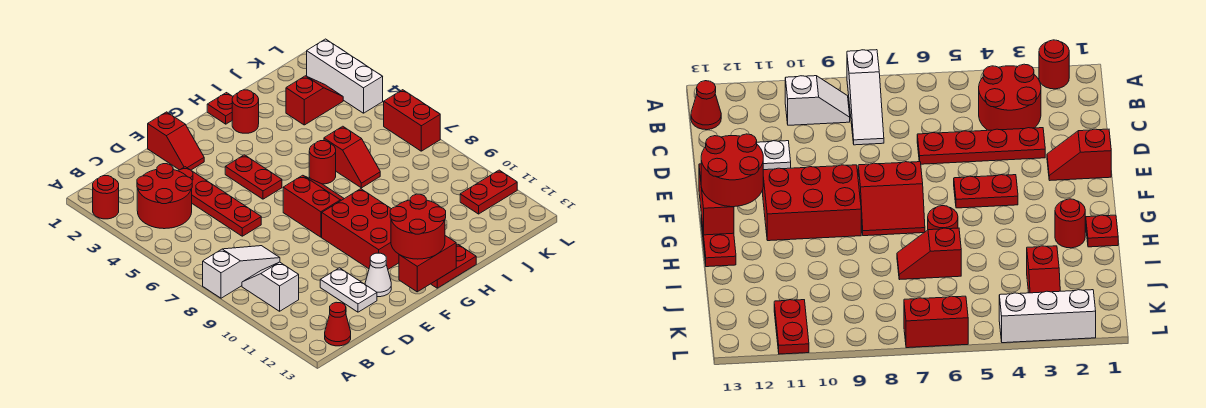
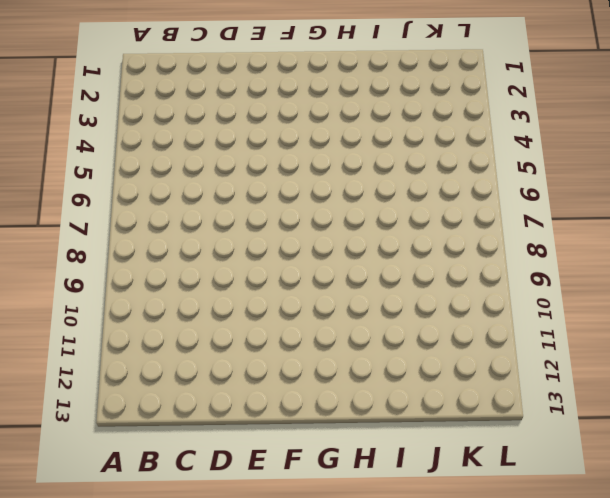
none -> red 1x1 round brick [93,176,119,219]
none -> white 1x3 slope [203,246,280,298]
none -> red 2x2 round brick [137,164,192,229]

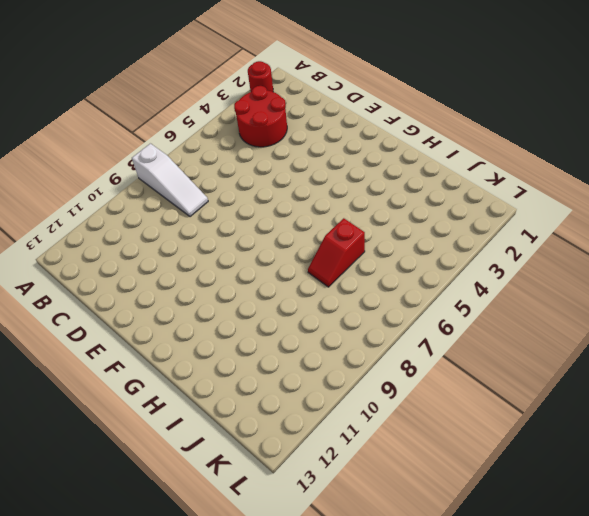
none -> white 1x2 slope [242,262,299,311]
none -> red 1x1 cone [325,302,351,346]
none -> red 1x4 plate [179,167,261,236]

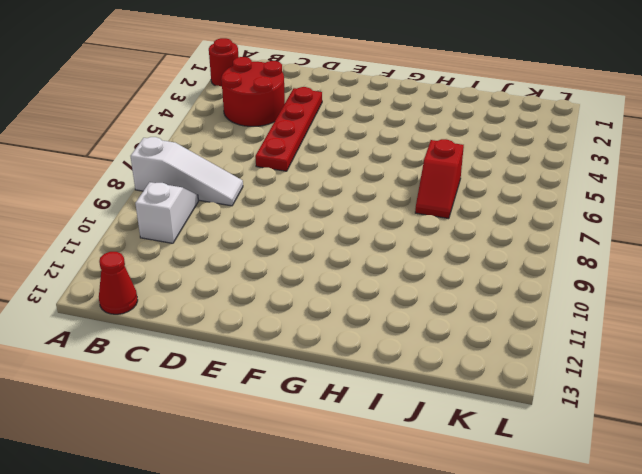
none -> white 1x2 plate [320,268,377,312]
none -> red 1x2 slope [148,112,204,170]
none -> white 1x1 cone [365,253,391,297]

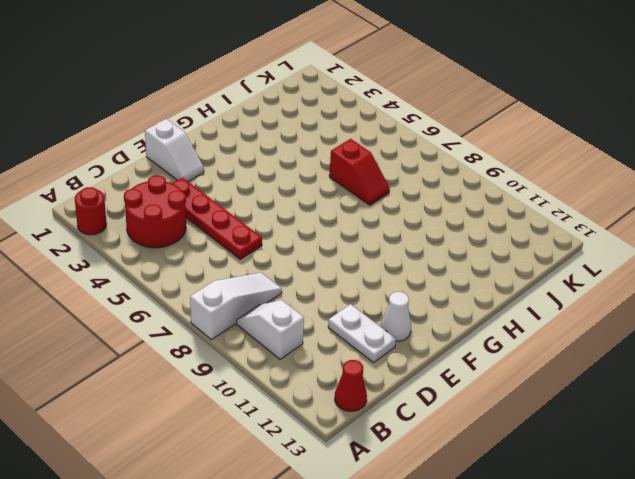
white 1x2 slope [145,119,204,182] -> red 1x2 slope [148,112,204,170]
none -> red 1x2 plate [225,155,282,199]
none -> red 2x2 slope [283,175,344,237]
none -> red 2x3 brick [322,189,399,269]

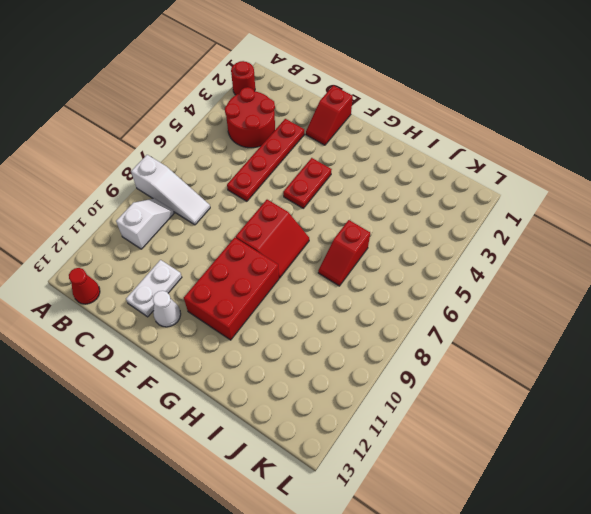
none -> red 1x2 plate [431,244,476,288]
none -> red 1x1 plate [207,93,233,124]
none -> red 1x1 round brick [232,90,259,133]

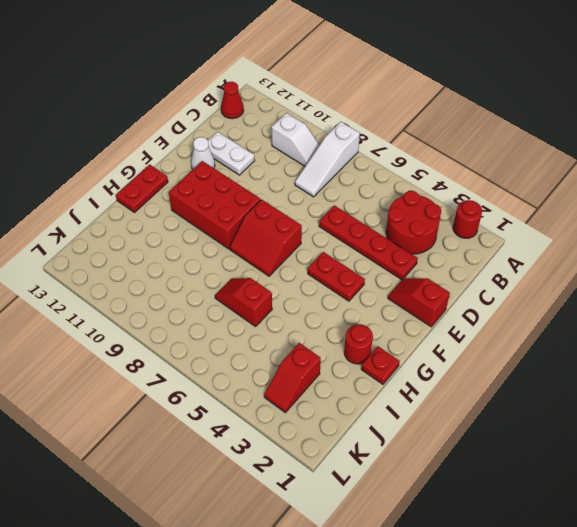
none -> red 1x1 round brick [309,141,336,184]
none -> red 1x2 plate [460,170,517,214]
none -> white 1x3 brick [307,39,383,113]

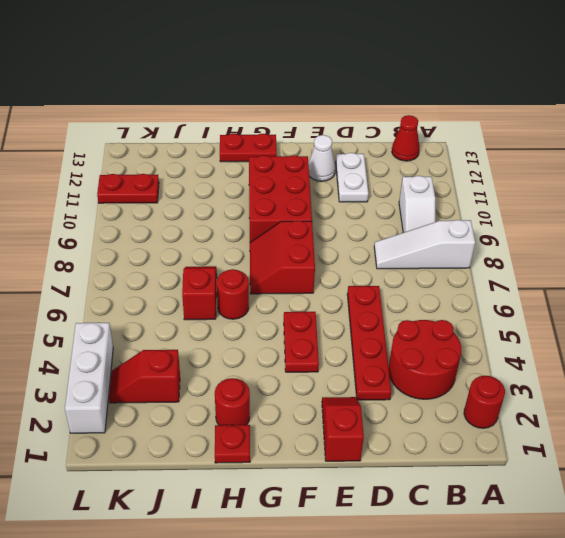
none -> red 1x2 brick [384,90,440,151]
none -> red 1x2 brick [399,236,456,292]
none -> red 2x2 round brick [390,194,446,259]

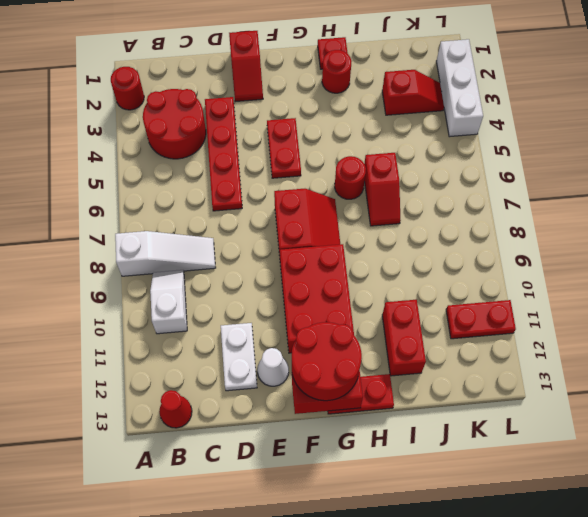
red 1x2 brick [382,300,426,376] -> red 1x2 brick moved to [384,90,440,151]

